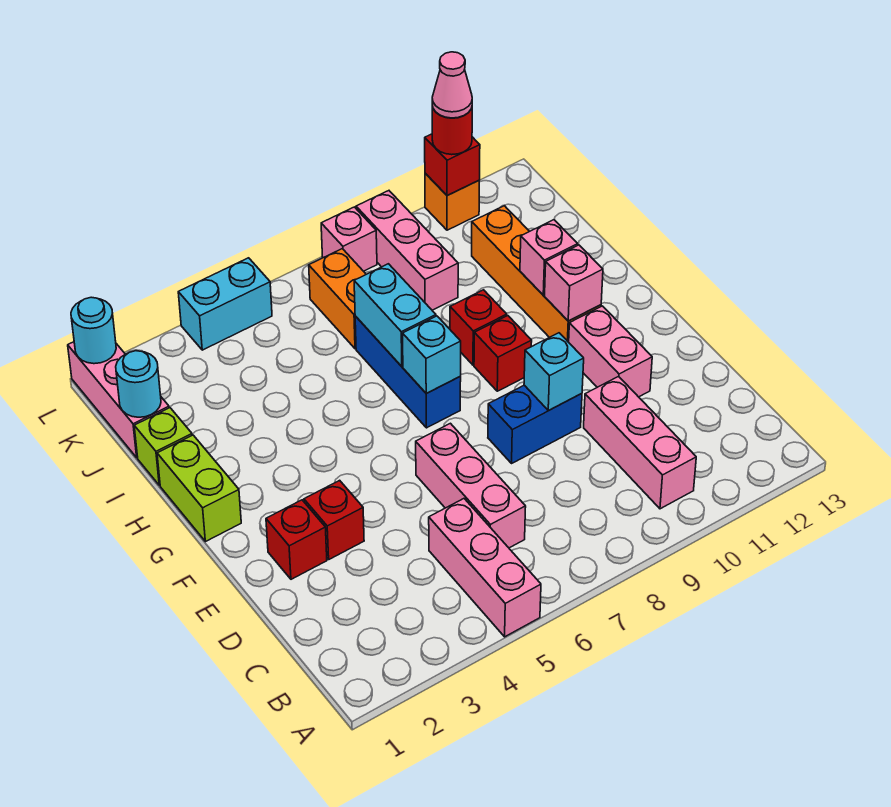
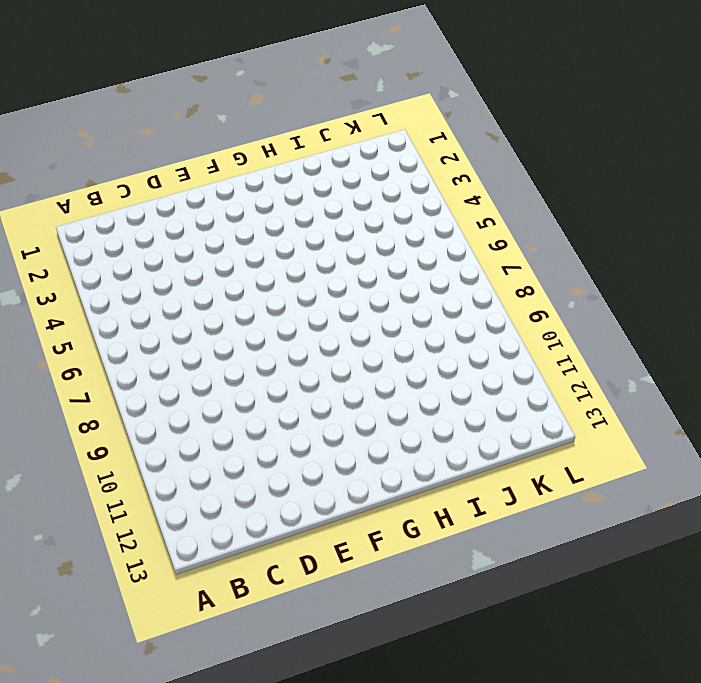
none -> pink 1x3 brick [429,499,541,637]
none -> pink 1x3 brick [584,376,696,509]
none -> pink 1x3 brick [416,423,526,548]

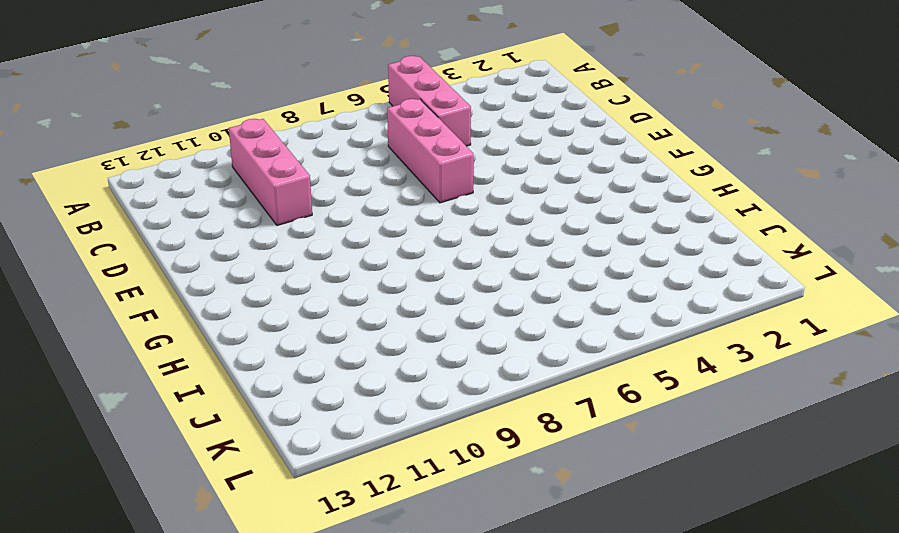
none -> red 1x1 brick [266,500,327,579]
none -> red 1x1 brick [304,480,364,559]
none -> blue 1x2 brick [488,385,582,463]

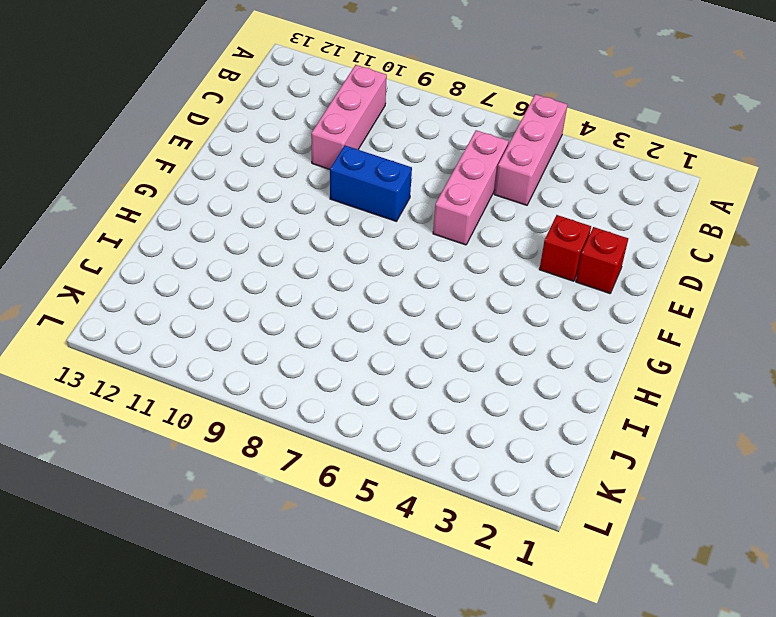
none -> pink 1x2 brick [569,306,652,397]
none -> lime 1x2 brick [157,435,241,542]
none -> blue 1x3 brick [355,316,461,428]

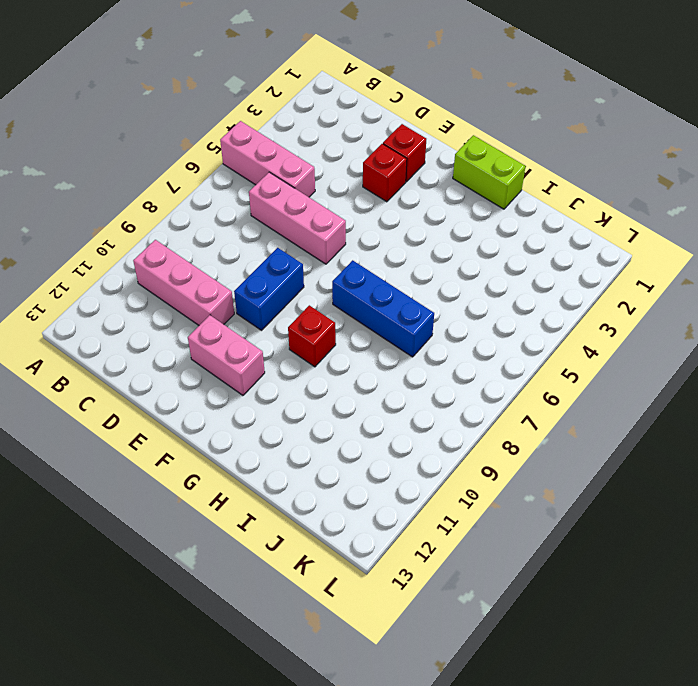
none -> orange 1x4 brick [472,206,601,342]
none -> red 1x1 brick [450,290,507,365]
none -> lime 1x1 brick [134,408,192,485]

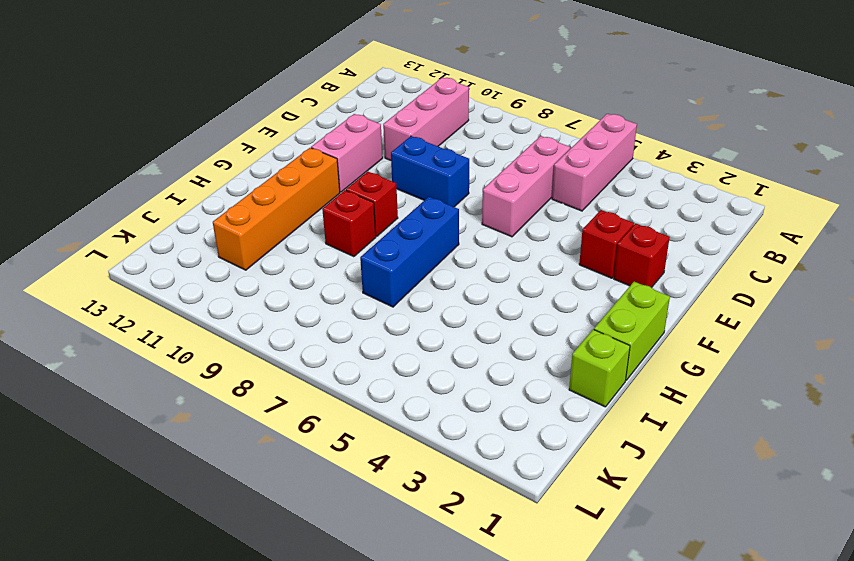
none -> pink 1x3 brick [68,342,169,458]
none -> orange 1x2 brick [309,249,366,349]
none -> pink 1x3 brick [356,191,458,310]

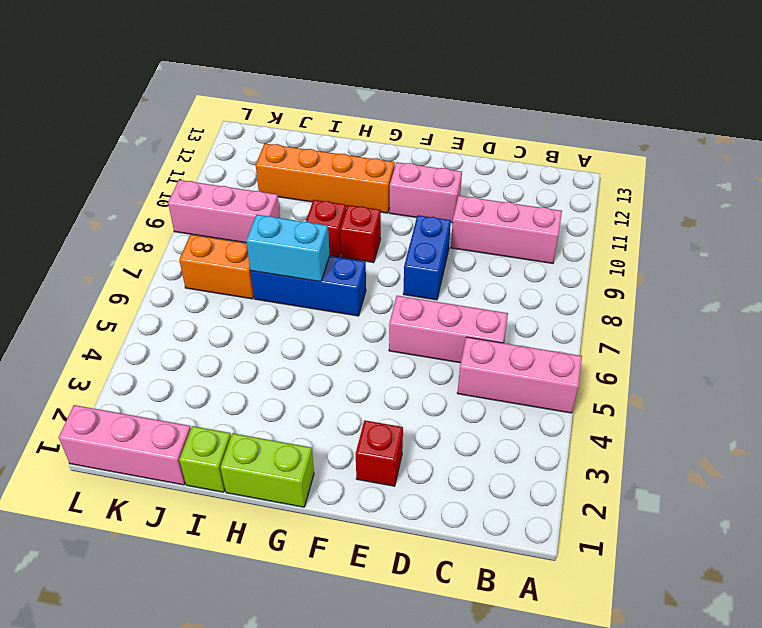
none -> red 1x1 brick [304,480,364,559]
none -> cyan 1x2 brick [178,258,272,350]
none -> pink 1x1 brick [321,207,377,271]

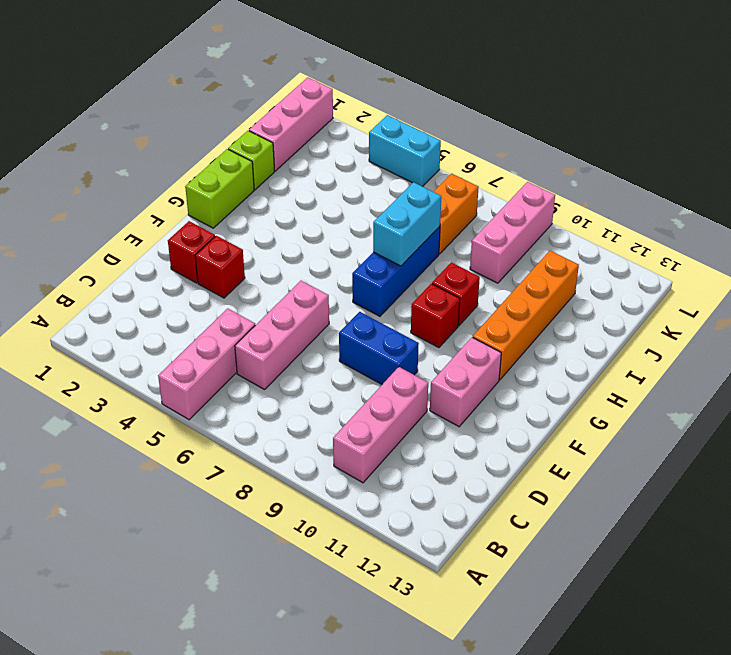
none -> pink 1x1 brick [321,207,377,271]
none -> orange 1x1 brick [425,173,479,230]
none -> cyan 1x1 brick [524,333,584,411]

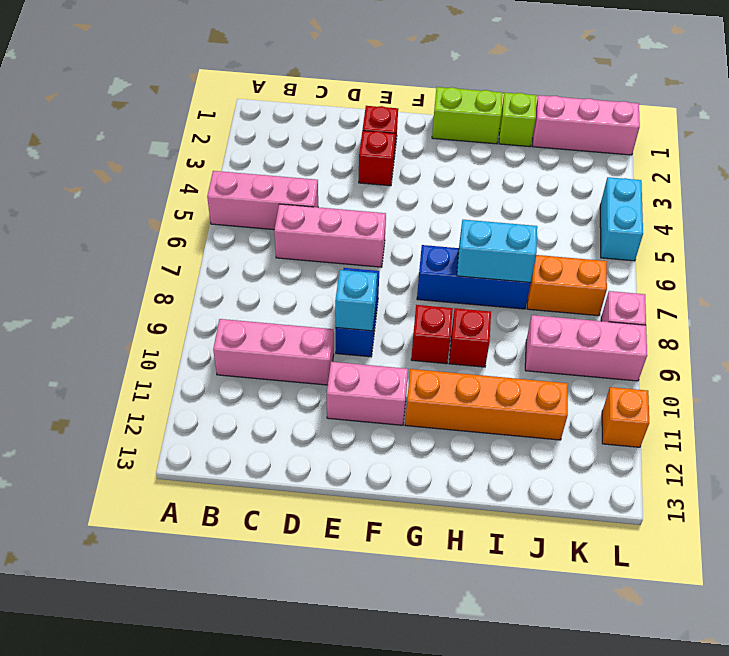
none -> cyan 1x1 brick [403,316,461,393]
none -> pink 1x1 brick [545,245,603,321]
none -> pink 1x1 brick [520,220,578,295]

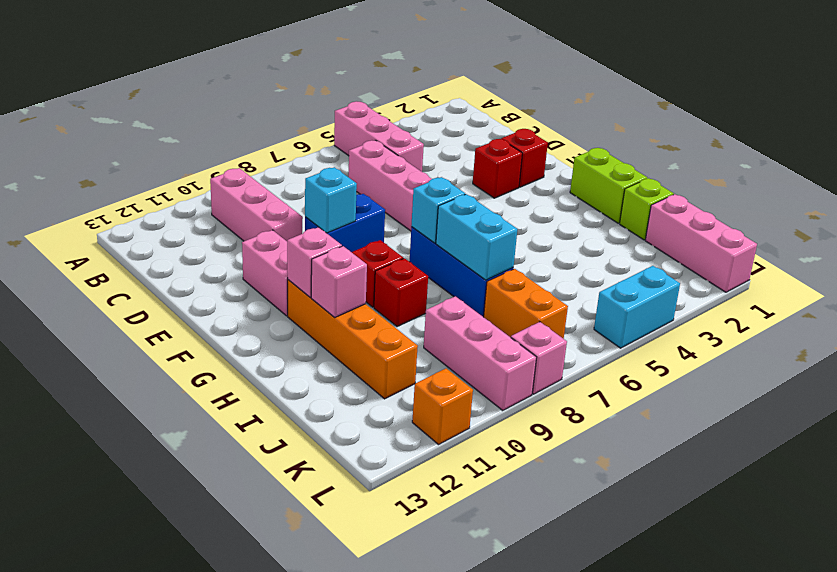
none -> cyan 1x1 round brick [116,351,161,417]
none -> cyan 1x1 round brick [71,297,116,364]
none -> red 1x1 brick [425,134,480,196]

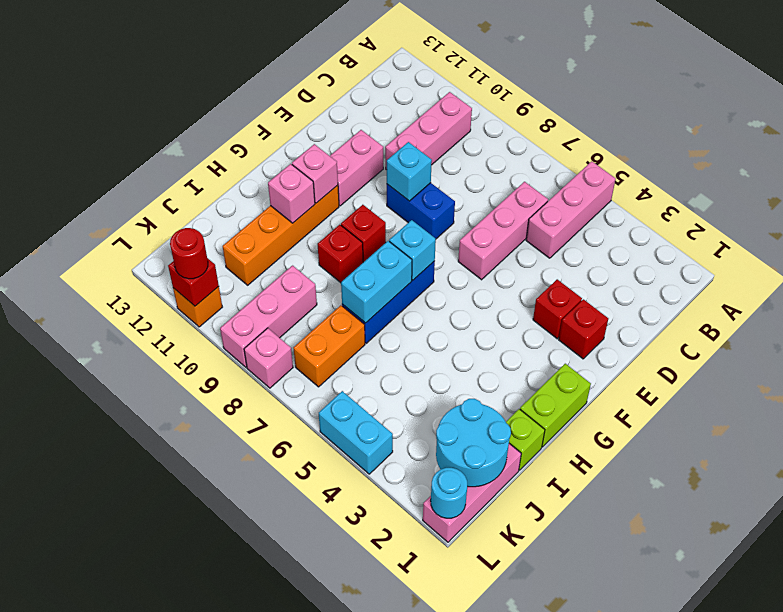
cyan 2x2 round brick [436,399,511,487] -> cyan 1x1 round brick [116,351,161,417]
none -> pink 1x1 cone [432,52,472,118]

